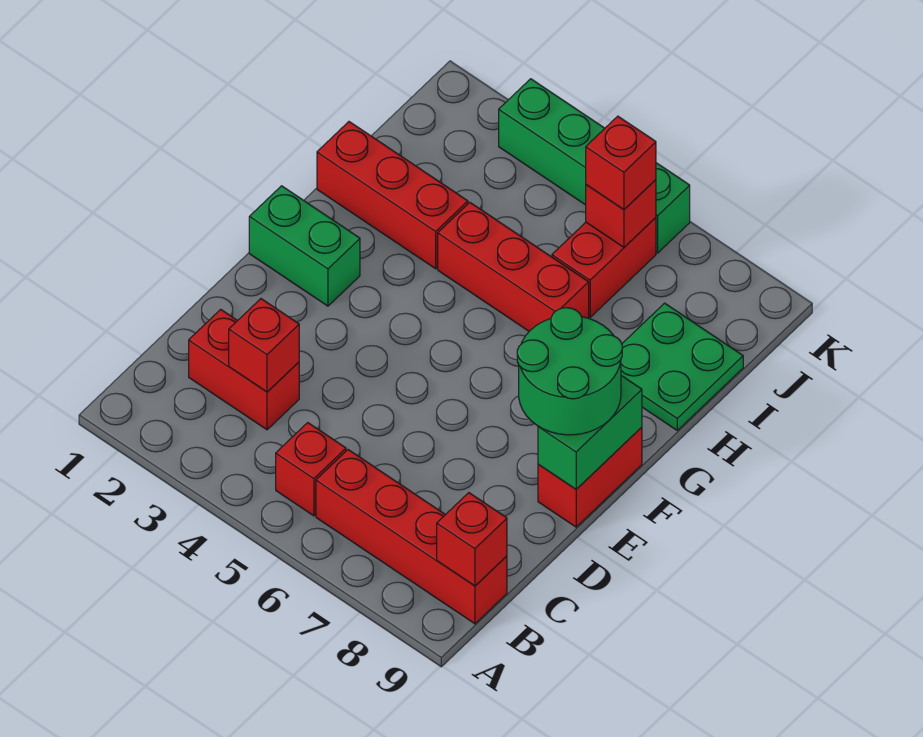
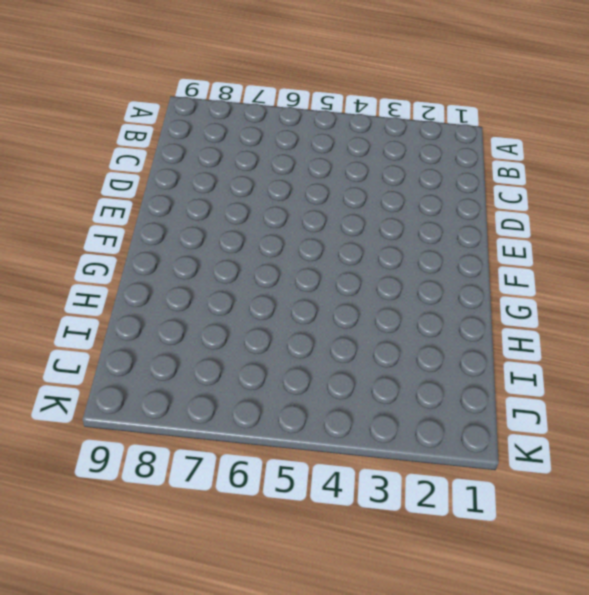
none -> red 1x1 brick [276,423,346,516]
none -> red 1x4 brick [316,450,507,624]
none -> red 1x2 brick [189,309,299,430]

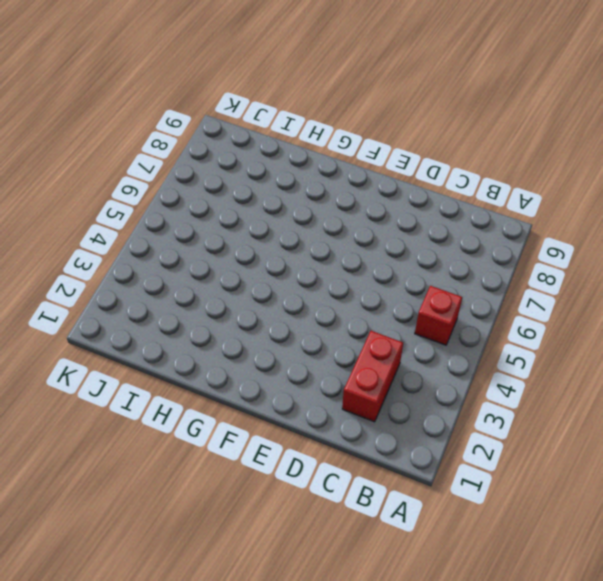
none -> red 1x4 brick [316,450,507,624]
none -> red 1x2 brick [538,427,642,527]
none -> green 1x2 brick [249,186,360,306]

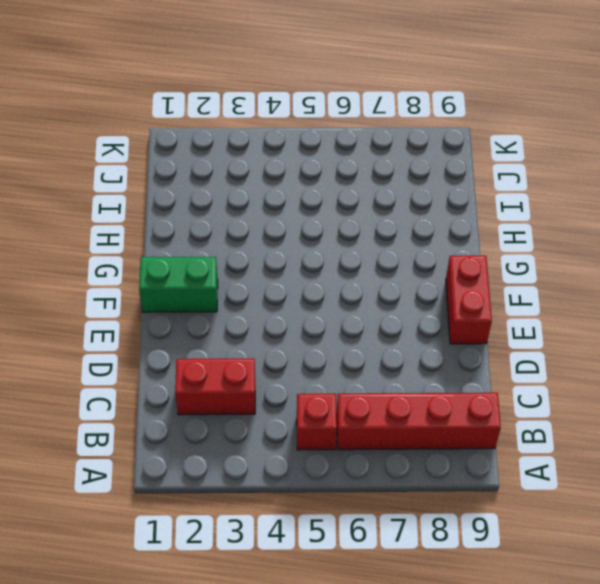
none -> red 1x3 brick [317,122,468,269]
none -> red 1x3 brick [438,202,589,331]
none -> green 2x2 plate [621,303,743,430]

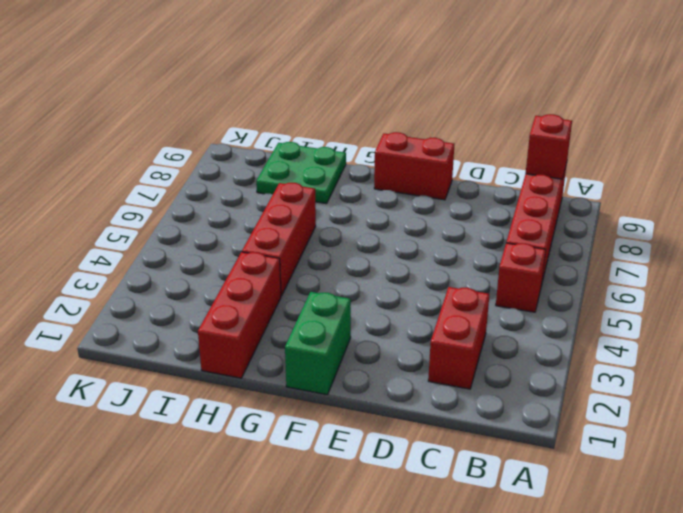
none -> red 1x2 brick [552,218,656,317]
none -> green 1x4 brick [499,79,690,253]
none -> red 1x1 brick [229,299,299,392]

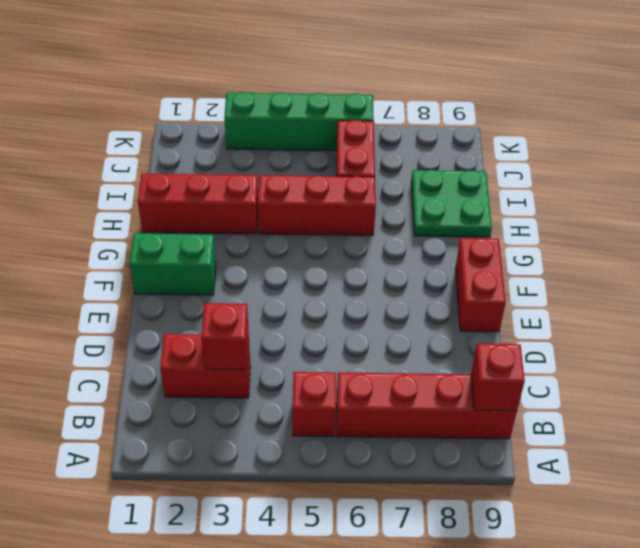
none -> green 1x2 brick [538,375,642,489]
none -> red 1x1 brick [586,180,656,247]
none -> green 2x2 round brick [517,308,622,435]

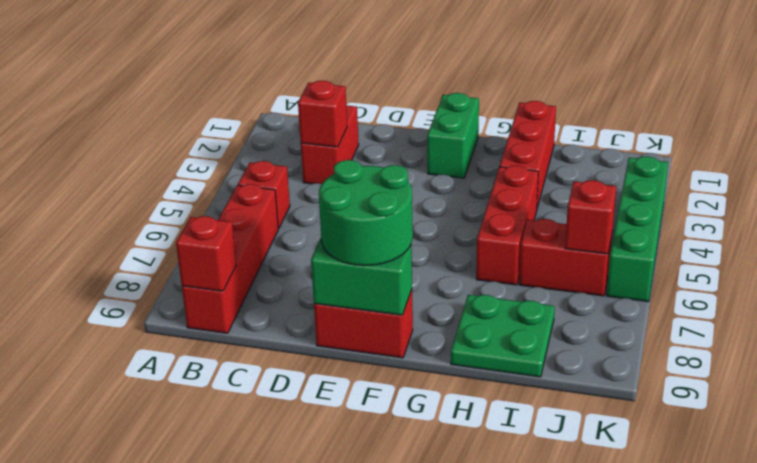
none -> red 1x1 brick [586,116,656,209]

